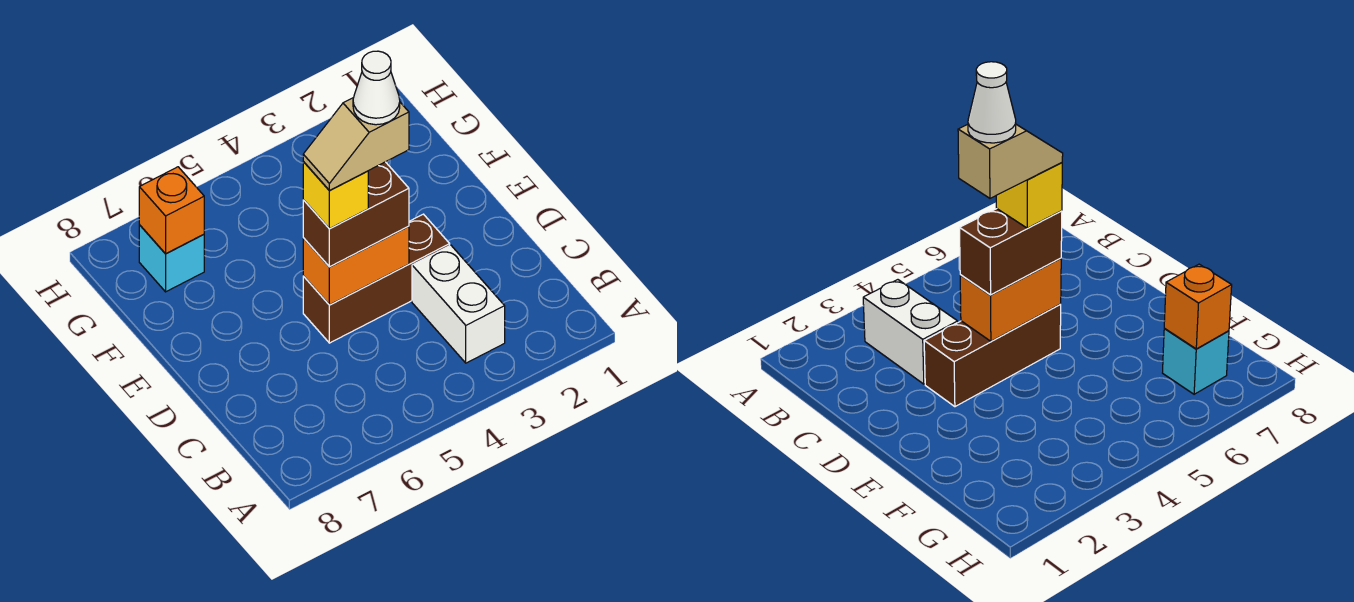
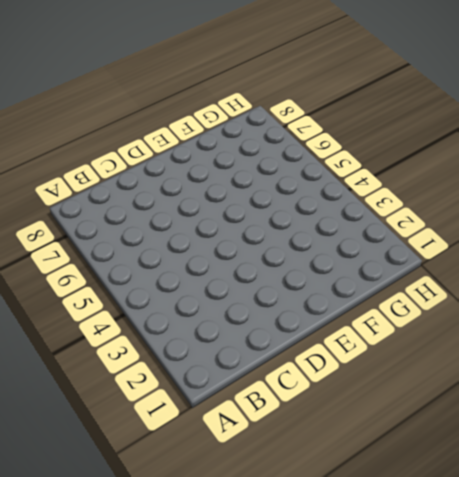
none -> white 1x2 brick [412,245,505,363]
none -> brown 1x3 brick [303,214,450,343]

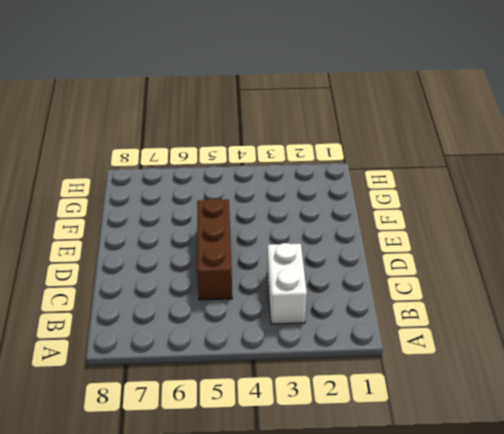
brown 1x3 brick [197,199,232,300] -> brown 1x3 brick turned to [303,214,450,343]
none -> cyan 1x1 brick [139,225,204,292]
none -> orange 1x2 brick [303,226,409,305]

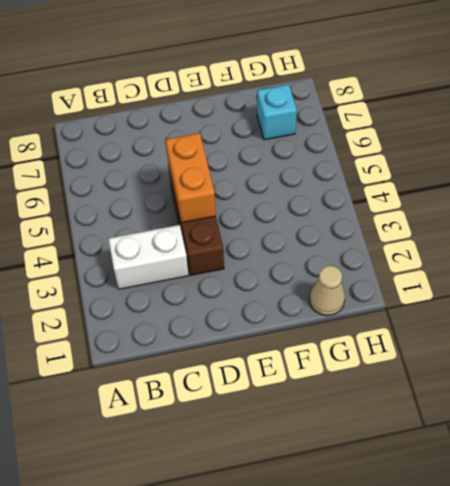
tan 1x1 cone [309,266,345,316] -> none
none -> orange 1x1 brick [139,167,204,254]
none -> brown 1x2 brick [303,162,409,267]

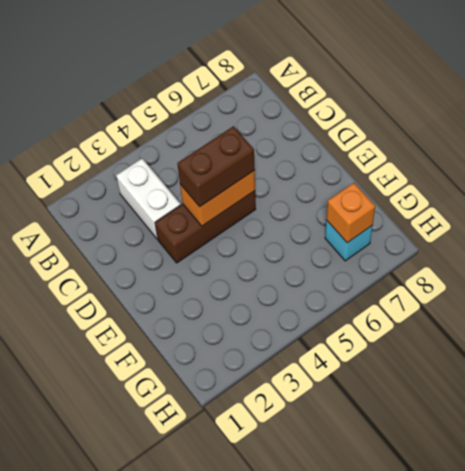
none -> yellow 1x1 brick [303,162,368,229]
none -> tan 1x2 slope [303,98,409,190]

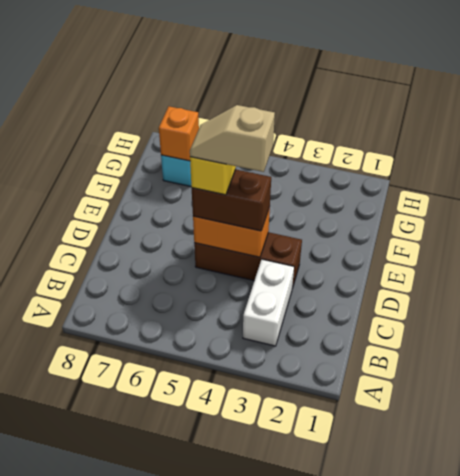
none -> white 1x1 cone [353,51,400,125]

